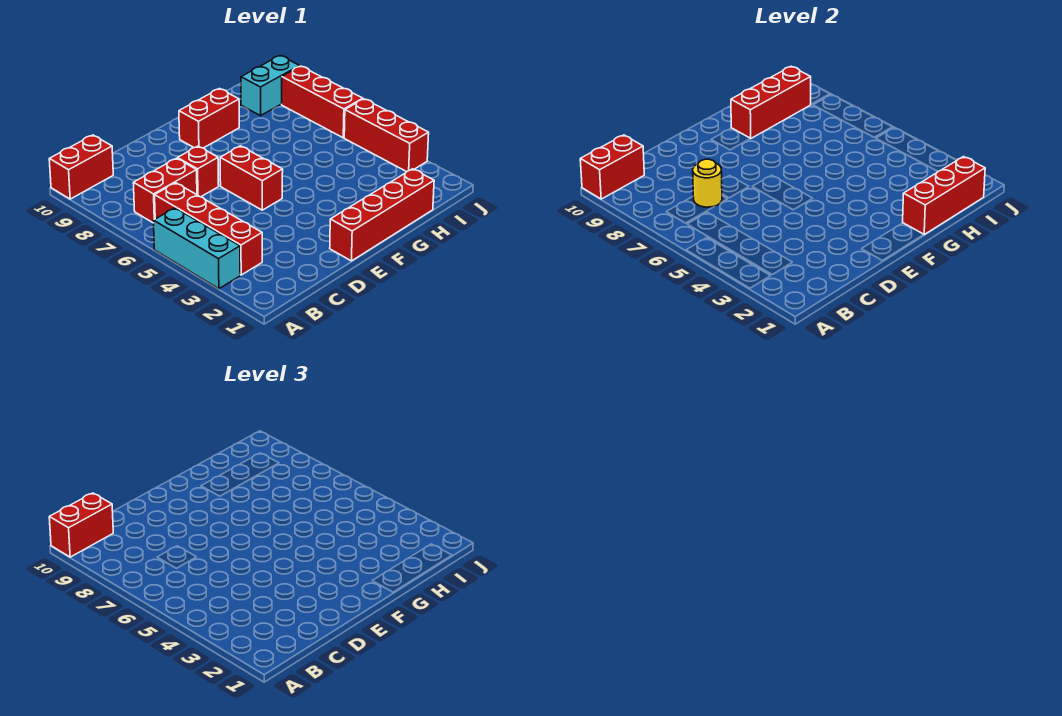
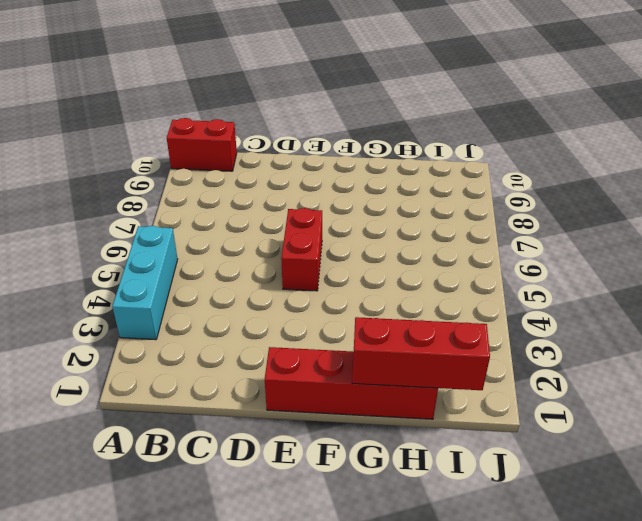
none -> red 1x4 brick [155,183,262,275]
none -> red 1x2 brick [133,158,197,223]
none -> red 1x1 brick [178,146,219,197]

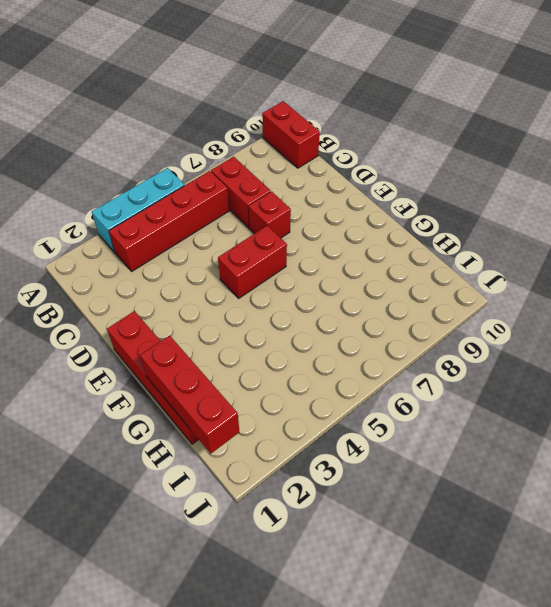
none -> red 1x2 brick [179,89,239,148]
none -> cyan 1x2 brick [241,56,300,116]
none -> red 1x3 brick [344,99,429,172]

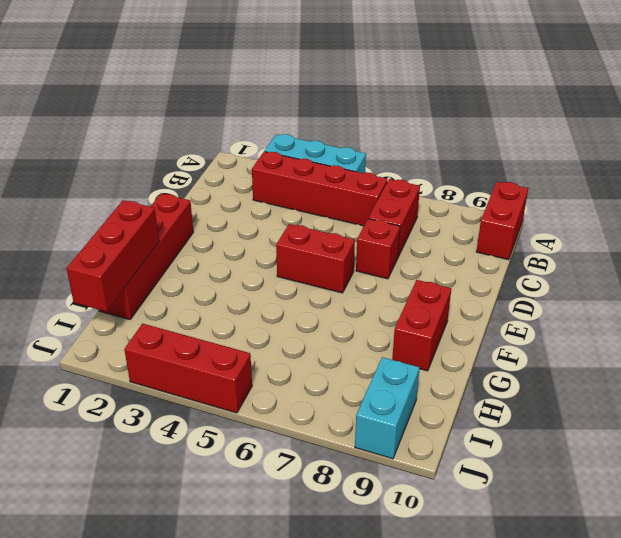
none -> red 1x3 brick [282,66,363,138]
none -> red 1x2 brick [580,135,644,199]
none -> yellow 1x1 round brick [693,159,722,207]

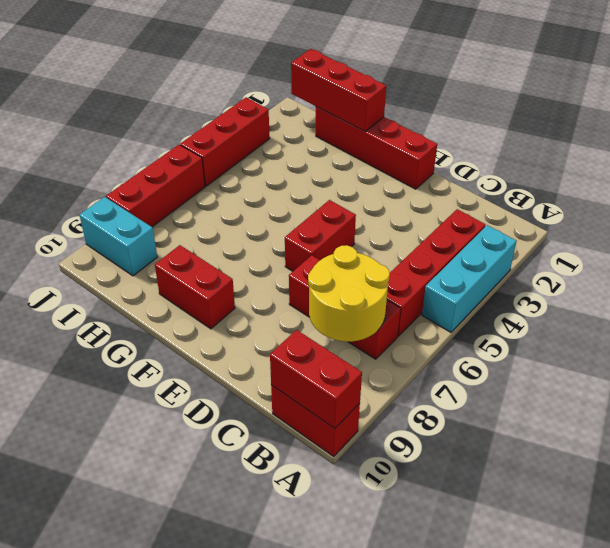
yellow 2x2 round brick [308,245,390,342] -> yellow 1x1 round brick [693,159,722,207]
none -> red 1x3 brick [731,66,811,139]
none -> red 1x2 brick [49,493,113,557]

